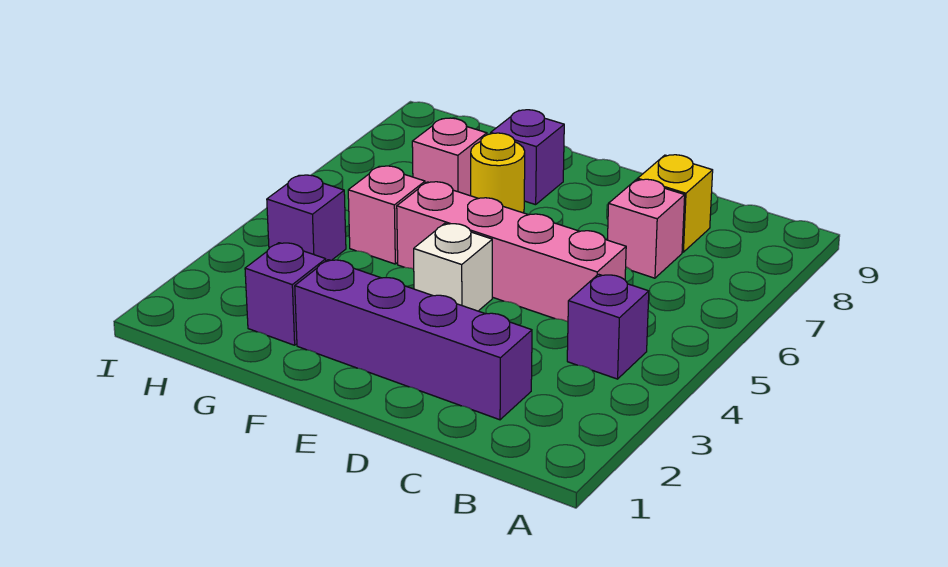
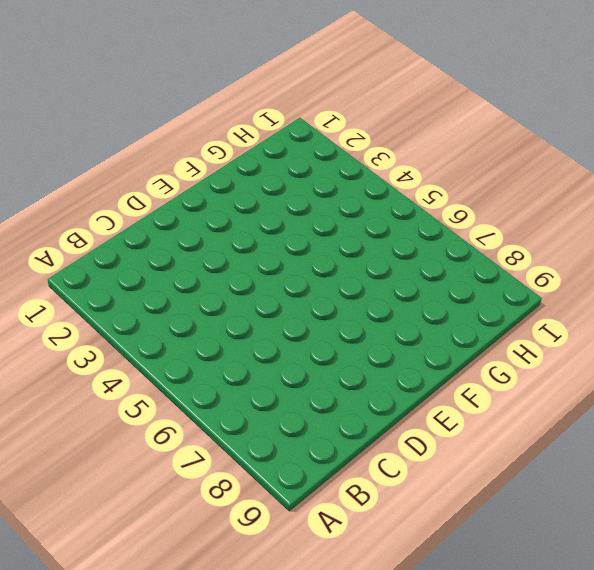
none -> purple 1x1 brick [567,274,649,379]
none -> purple 1x4 brick [295,260,532,420]
none -> pink 1x4 brick [397,182,626,322]

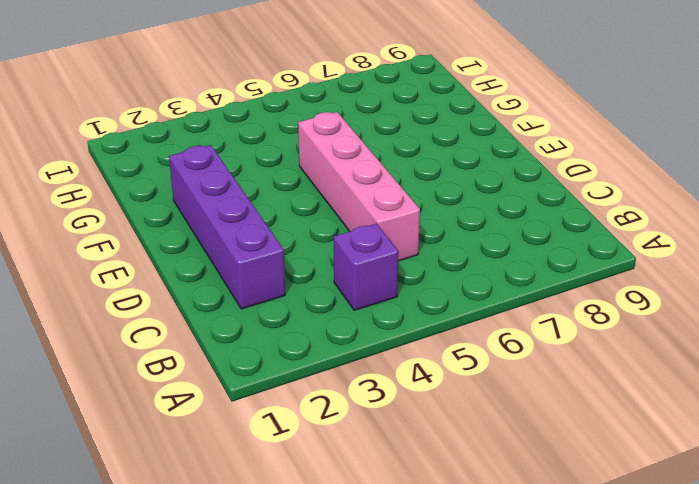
none -> pink 1x1 brick [608,179,685,278]
none -> yellow 1x1 brick [638,155,713,252]
none -> white 1x1 brick [414,223,492,311]

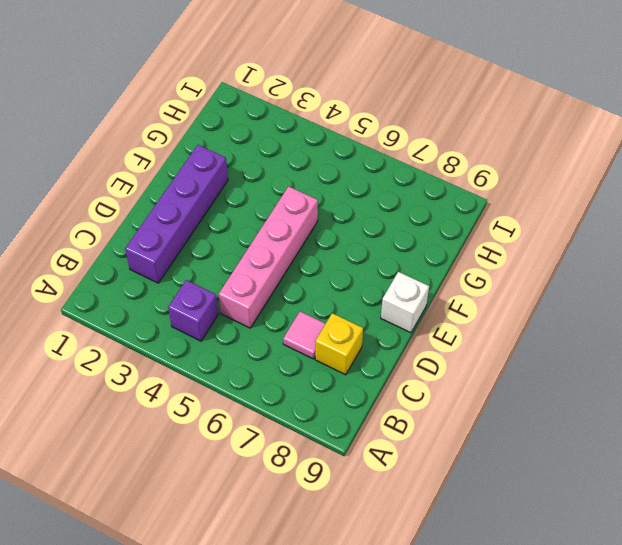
pink 1x1 tile [283,311,326,359] -> pink 1x1 brick [608,179,685,278]
white 1x1 brick [381,272,429,333] -> white 1x1 brick moved to [414,223,492,311]
none -> yellow 1x1 round brick [471,133,525,213]
none -> purple 1x1 brick [491,110,564,205]
none -> purple 1x1 brick [245,243,326,345]

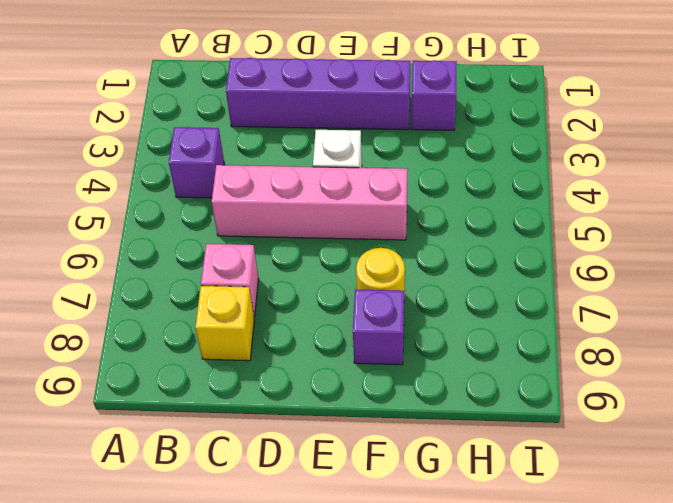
none -> pink 1x1 brick [348,166,425,264]
none -> pink 1x1 brick [412,118,487,196]
none -> purple 1x1 brick [267,175,346,261]

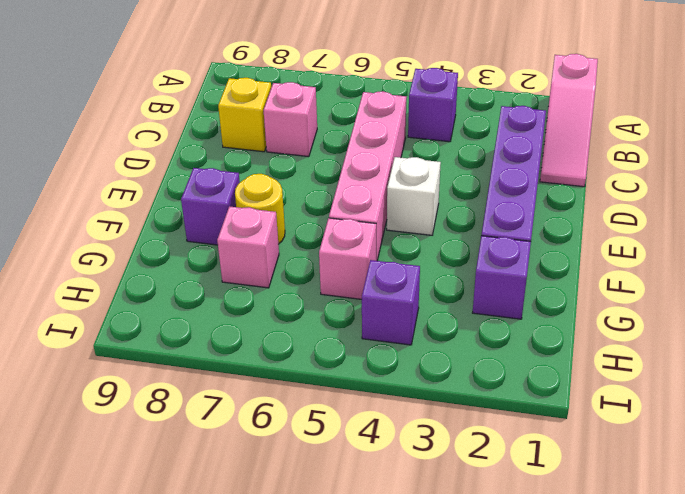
pink 1x3 slope [540,54,598,187] -> none

